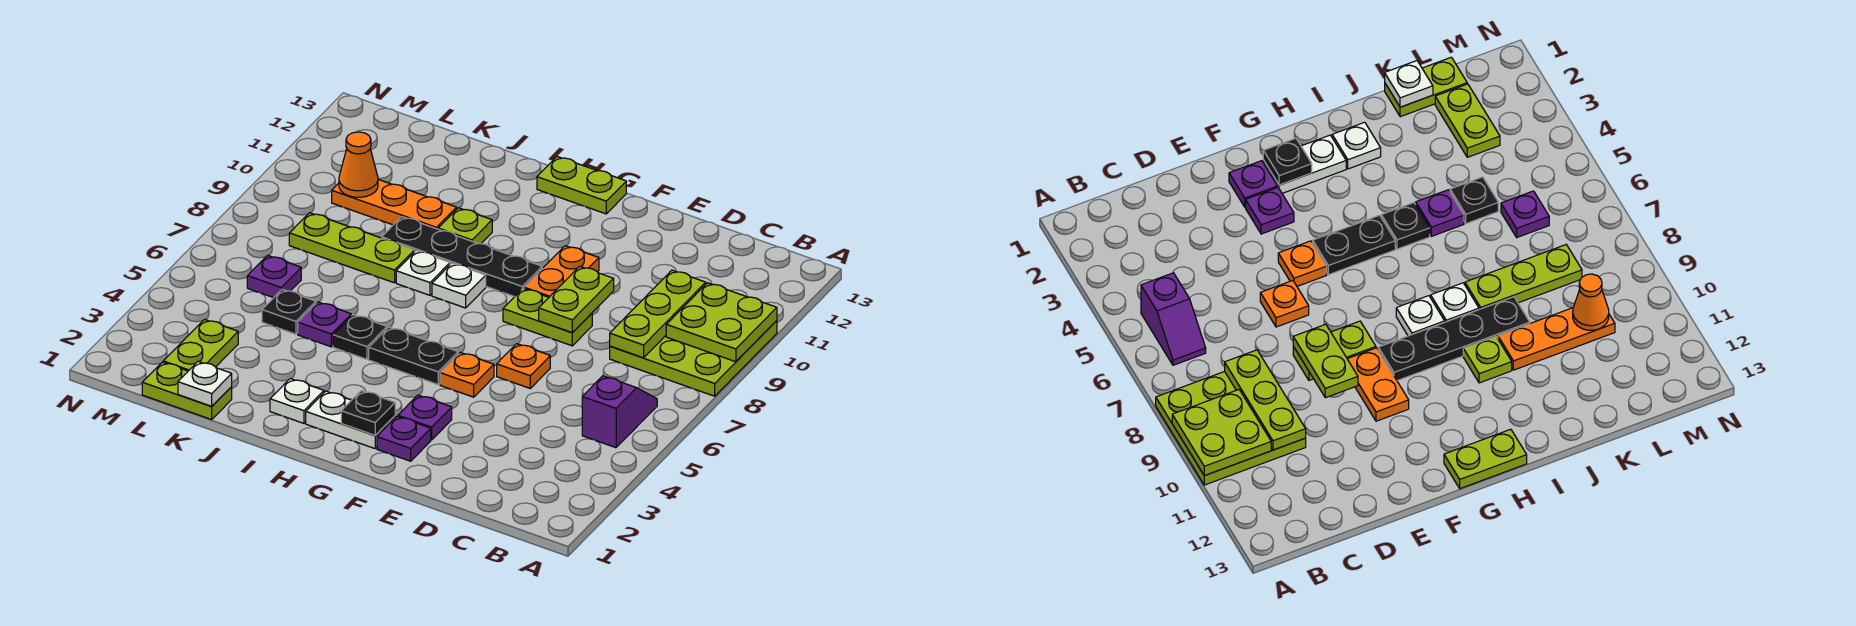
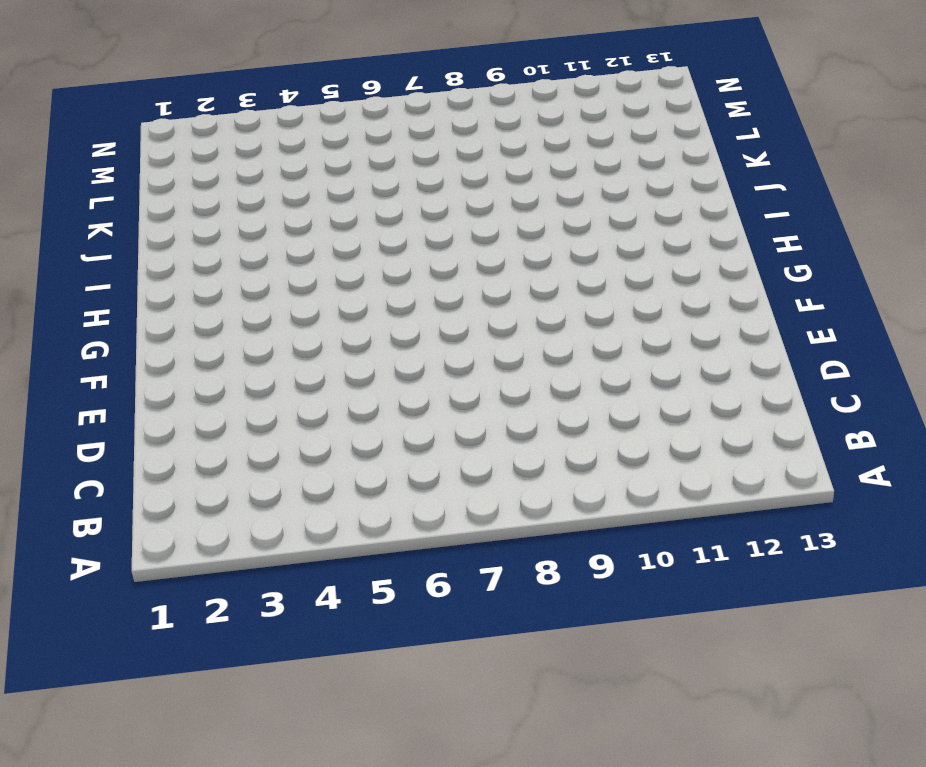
none -> lime 3x3 plate [610,321,777,396]
none -> purple 1x2 slope [582,376,657,448]
none -> orange 1x1 plate [497,344,550,388]
none -> lime 1x2 plate [503,288,592,346]

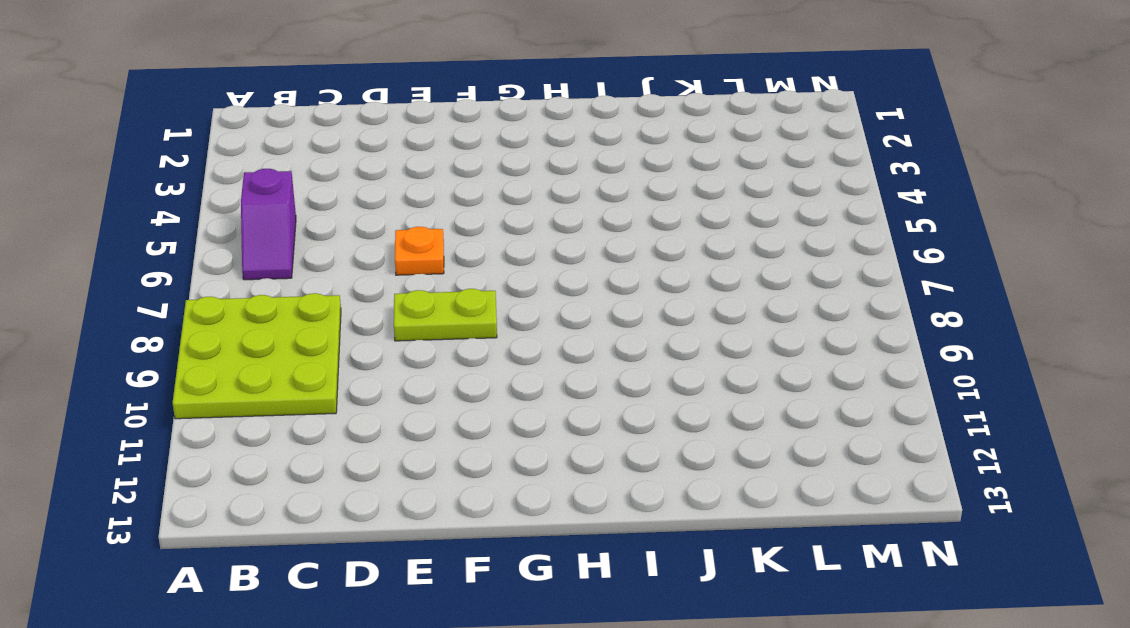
none -> purple 1x1 plate [377,416,431,461]
none -> purple 1x1 plate [398,395,452,440]
none -> orange 1x1 plate [440,352,494,397]
none -> orange 1x2 plate [524,246,599,297]

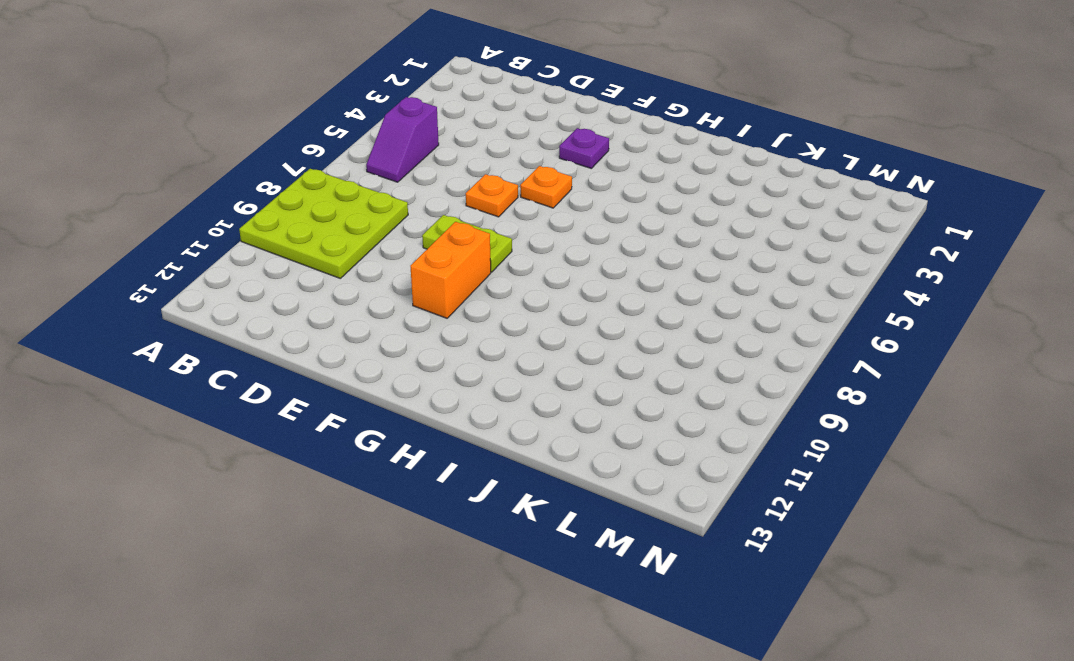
orange 1x2 brick [411,222,491,318] -> orange 1x2 plate [524,246,599,297]
none -> purple 1x1 plate [377,416,431,461]
none -> white 1x2 plate [306,391,395,449]
none -> black 1x2 plate [369,327,458,385]
none -> black 1x4 plate [382,217,542,297]

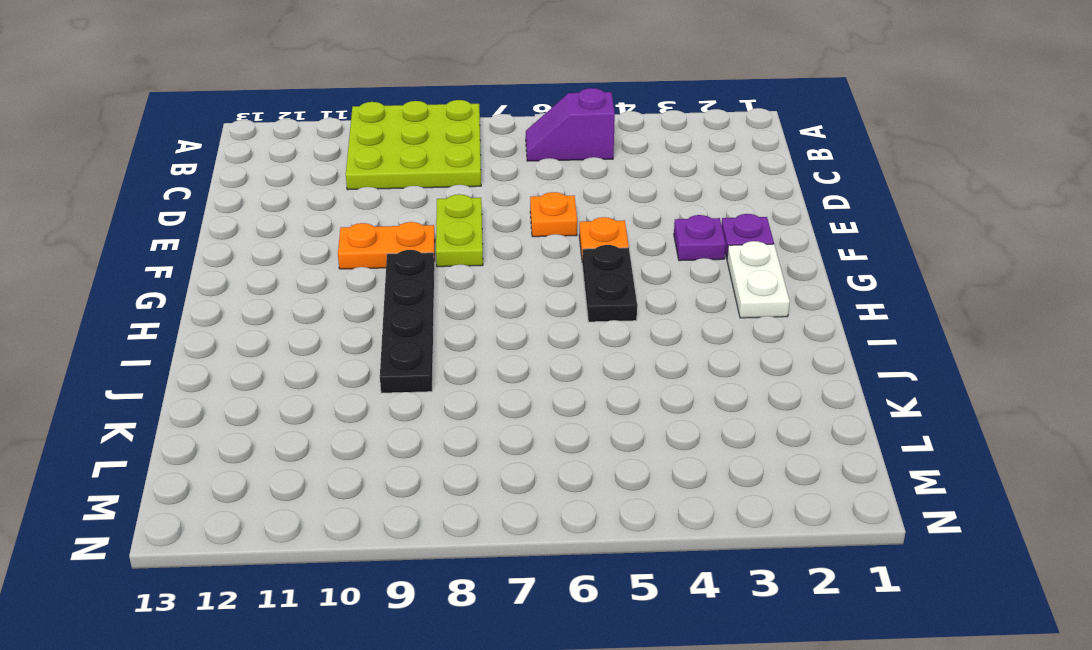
none -> lime 1x2 plate [537,157,626,214]
none -> white 1x1 plate [432,263,486,308]
none -> white 1x1 plate [270,379,324,423]
none -> black 1x1 plate [333,315,387,359]

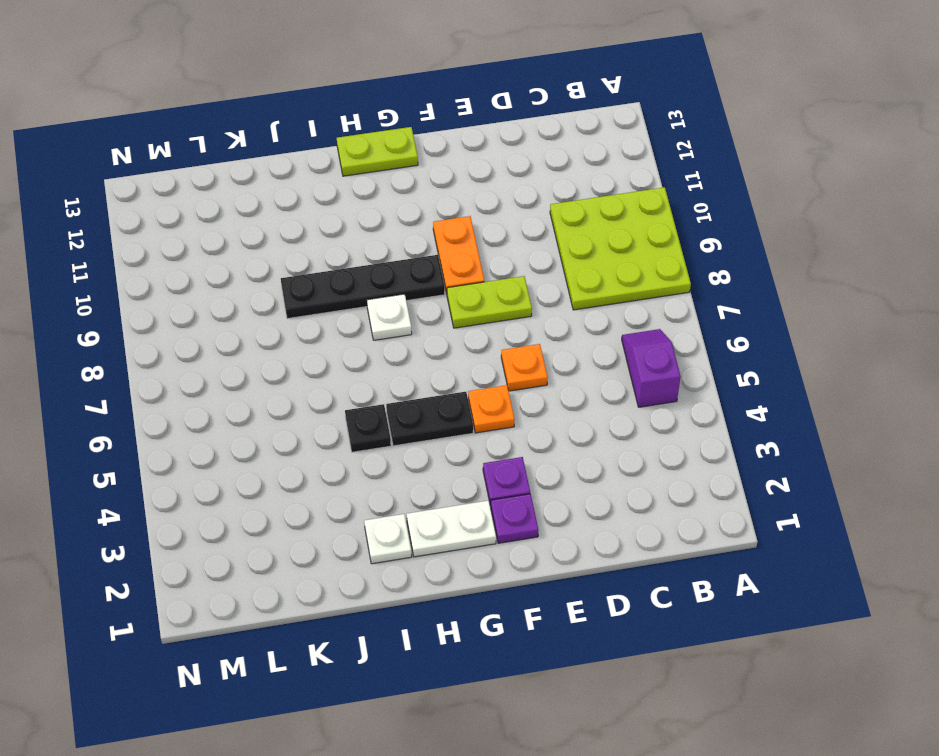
none -> white 1x1 plate [396,251,450,295]
none -> lime 1x1 plate [438,208,492,244]
none -> purple 1x1 plate [298,302,351,347]
none -> lime 1x3 plate [289,213,415,283]

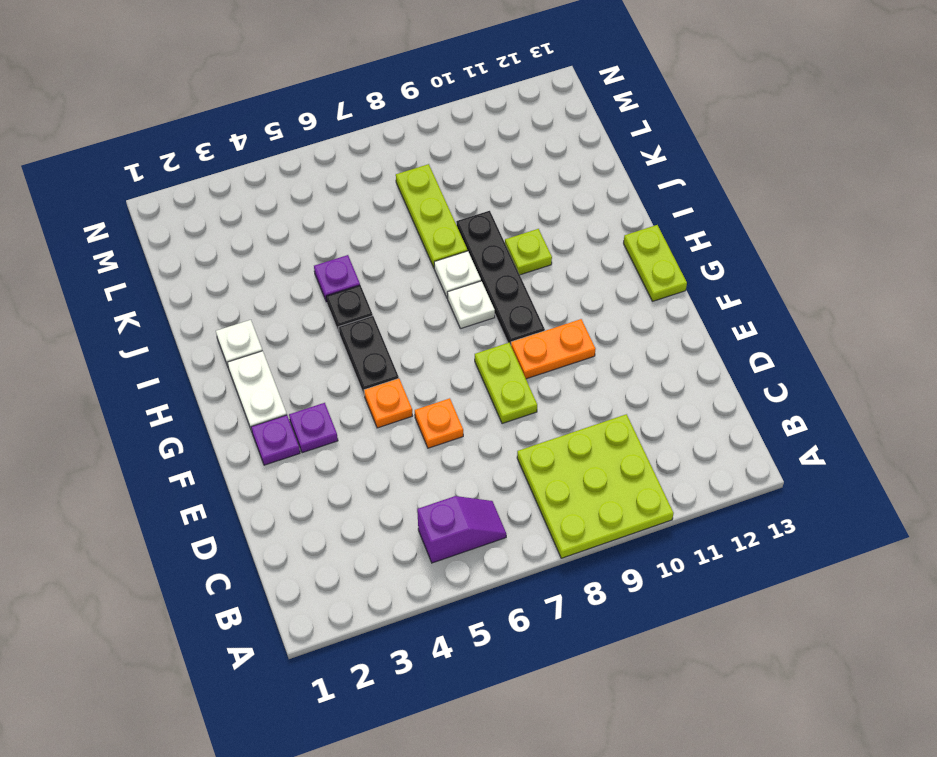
none -> orange 1x3 plate [332,179,457,229]
none -> lime 1x2 plate [142,362,232,419]
none -> black 1x1 plate [262,289,316,334]
none -> lime 1x2 plate [163,319,238,371]

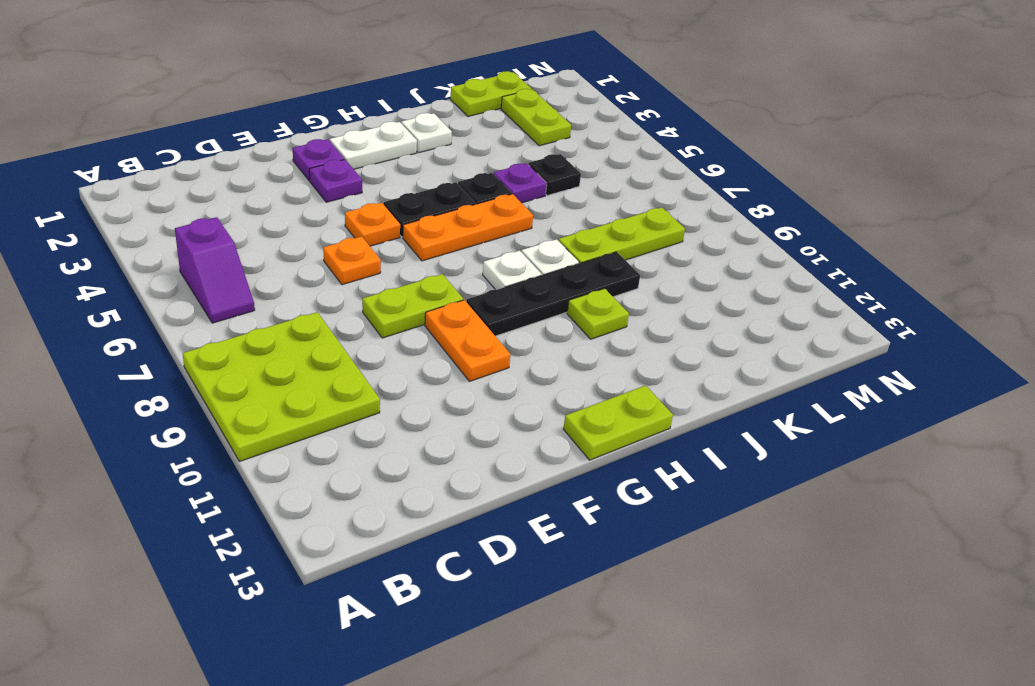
orange 1x3 plate [403,194,533,261] -> orange 1x3 plate moved to [332,179,457,229]
none -> purple 1x1 plate [247,255,301,298]
none -> lime 2x2 plate [666,283,777,362]
none -> lime 1x3 plate [610,270,706,358]
none -> lime 1x2 plate [539,266,614,333]

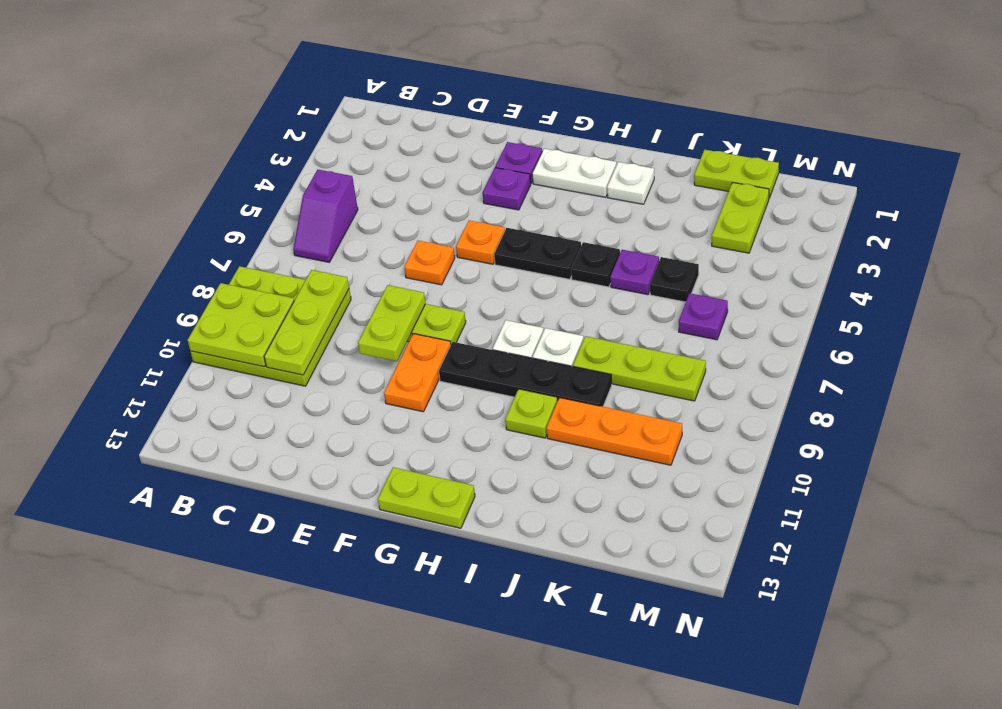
none -> black 1x1 plate [341,391,395,435]
none -> white 1x1 plate [178,362,232,406]
none -> orange 1x1 cone [339,132,378,197]

